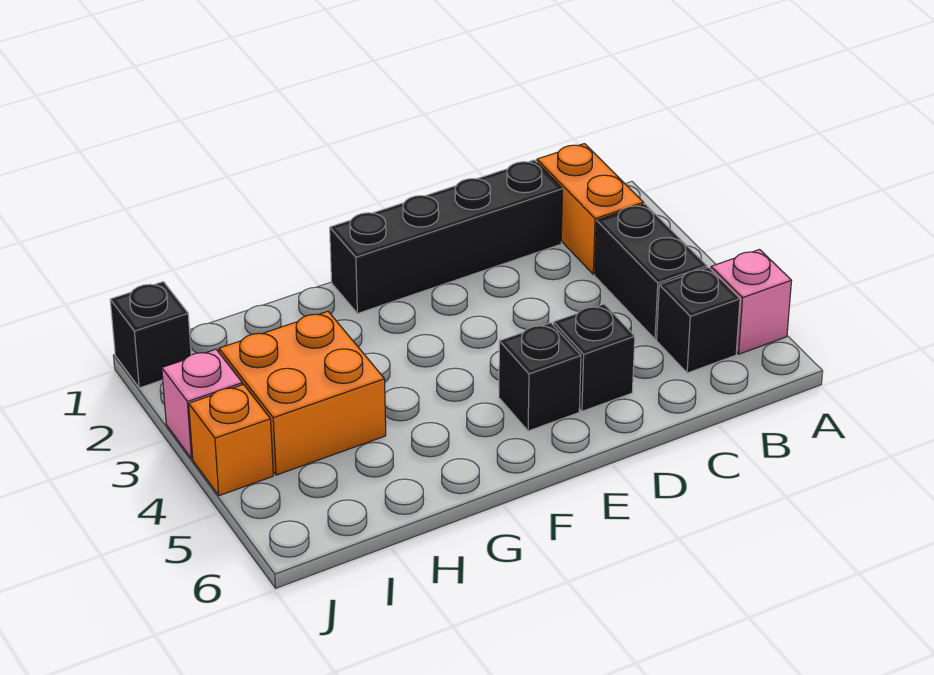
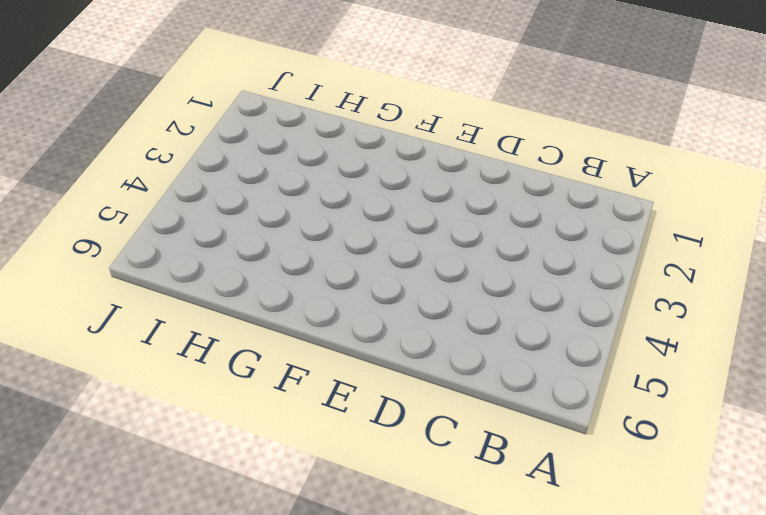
none -> pink 1x1 brick [711,250,792,354]
none -> orange 1x2 brick [537,144,644,274]

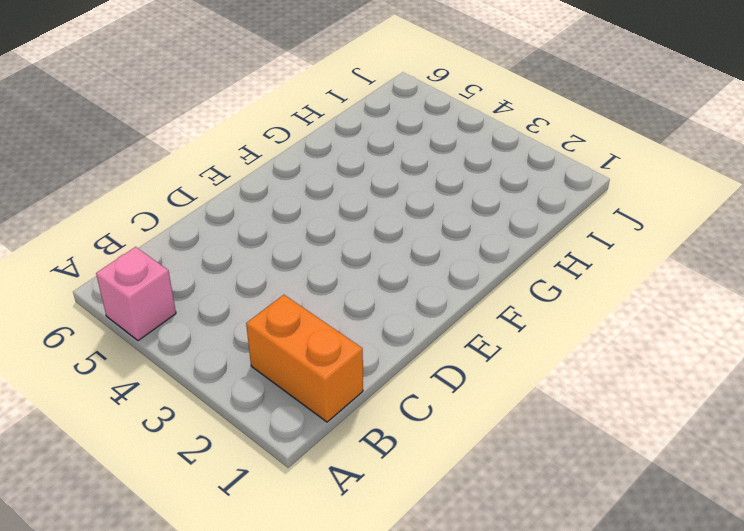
none -> black 1x2 brick [595,204,707,339]
none -> black 1x1 brick [657,267,740,373]

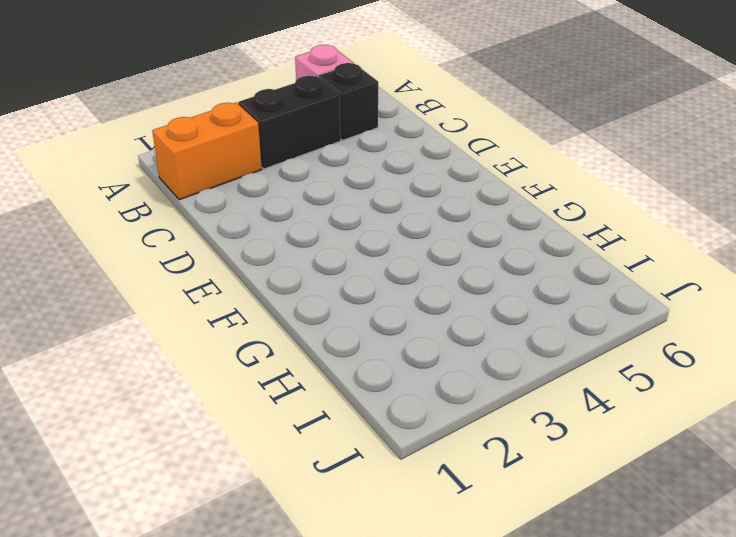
none -> black 1x4 brick [330,160,562,314]
none -> black 1x1 brick [553,304,635,411]

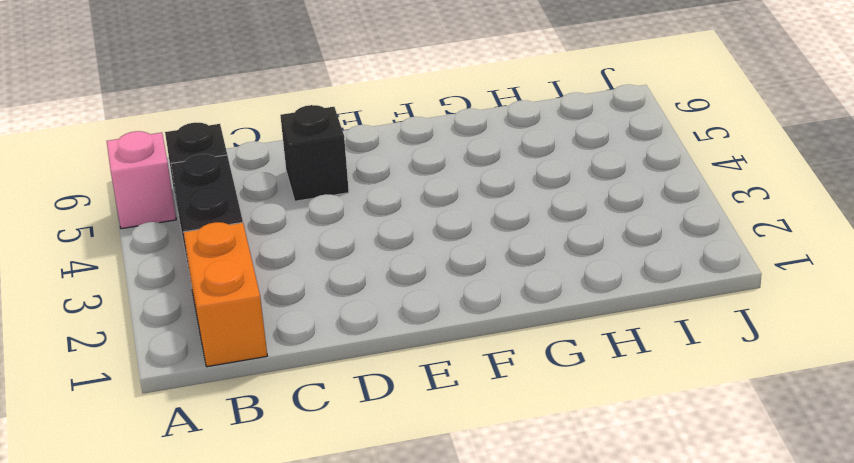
none -> black 1x4 brick [330,160,562,314]
none -> black 1x1 brick [499,323,581,431]

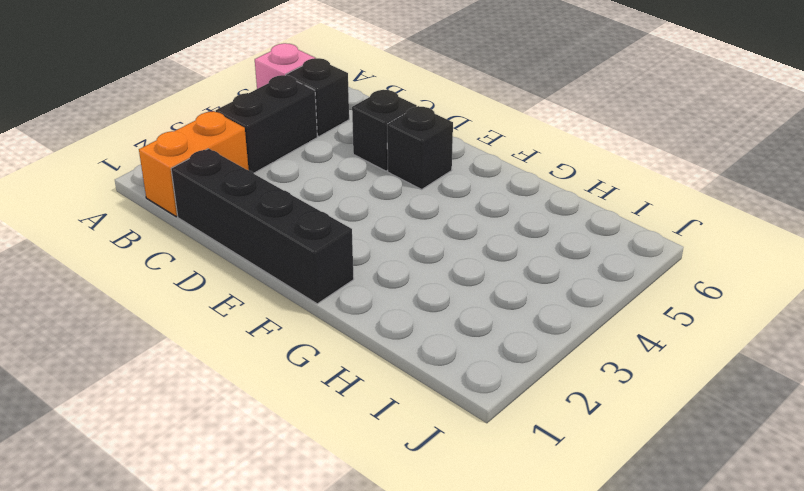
none -> orange 2x2 brick [219,311,386,475]
none -> black 1x1 brick [110,282,191,388]

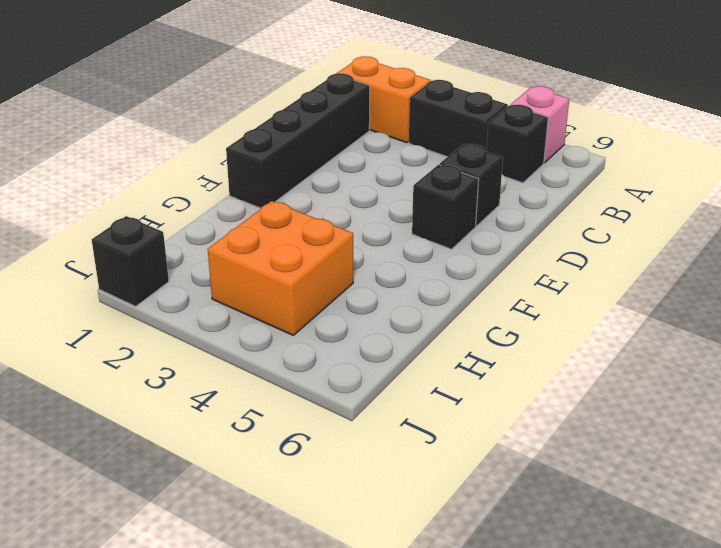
none -> pink 1x1 brick [162,349,242,459]
none -> orange 1x1 brick [189,385,273,496]

